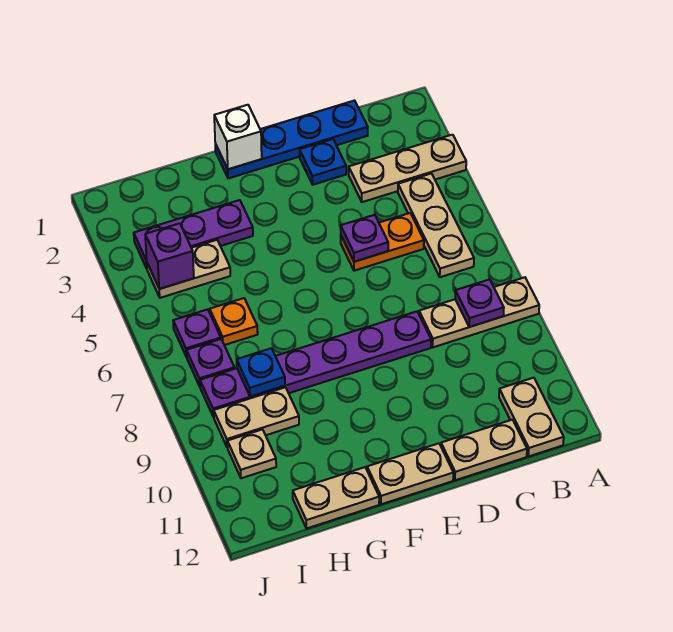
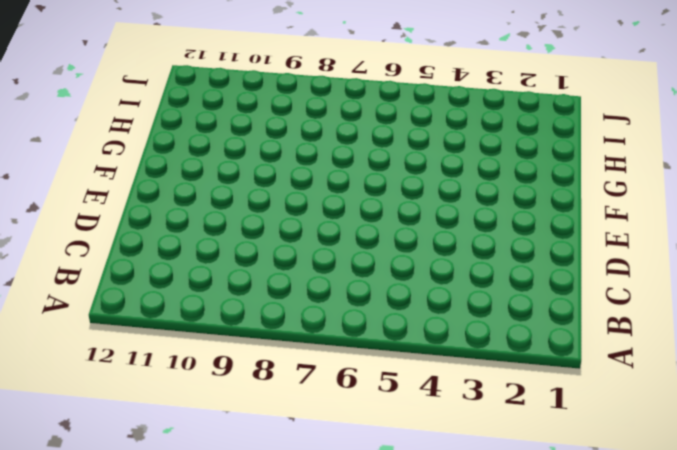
none -> tan 1x3 plate [349,135,466,202]
none -> tan 1x3 plate [419,277,539,347]
none -> tan 1x3 plate [398,174,474,277]

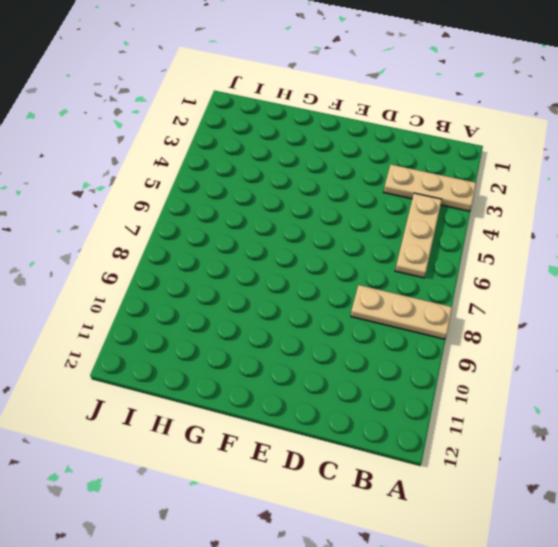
none -> tan 1x2 plate [499,378,564,457]
none -> blue 1x4 plate [215,101,368,178]
none -> orange 1x2 plate [341,213,424,271]

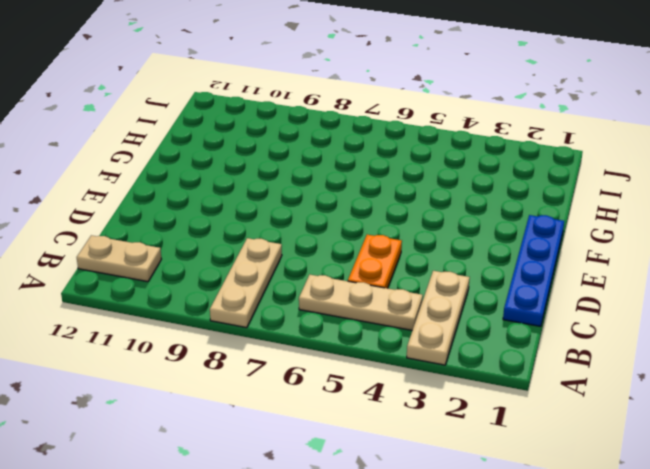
none -> tan 1x2 plate [441,420,527,480]
none -> blue 1x1 plate [300,139,346,185]
none -> purple 1x6 plate [200,311,431,417]

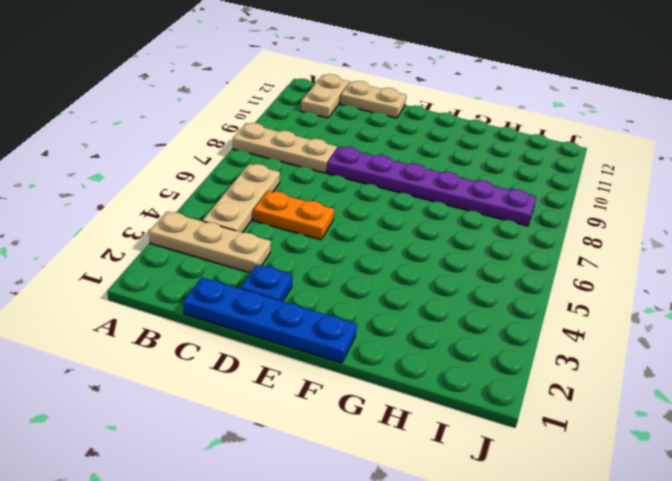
none -> tan 1x2 plate [367,443,453,504]
none -> purple 1x3 plate [134,200,253,268]
none -> tan 1x2 plate [293,467,379,529]

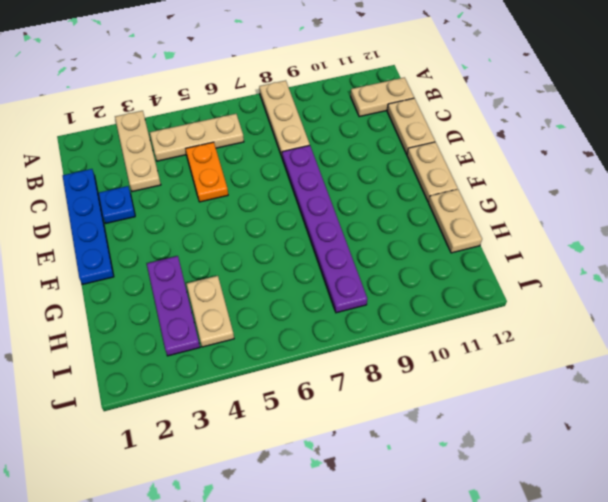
none -> orange 1x1 plate [210,298,258,345]
none -> tan 1x2 plate [214,387,299,448]
none -> purple 1x1 plate [173,309,221,357]

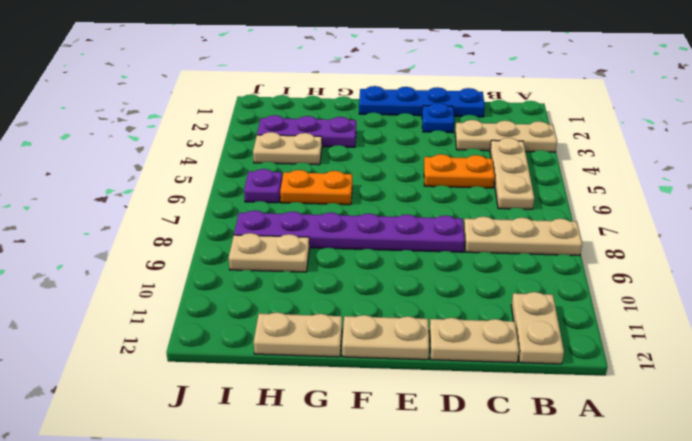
orange 1x2 plate [280,170,352,205] -> orange 1x1 plate [210,298,258,345]
none -> purple 1x1 plate [187,339,234,386]
none -> tan 1x1 plate [227,430,276,478]
none -> purple 1x1 plate [455,279,504,327]

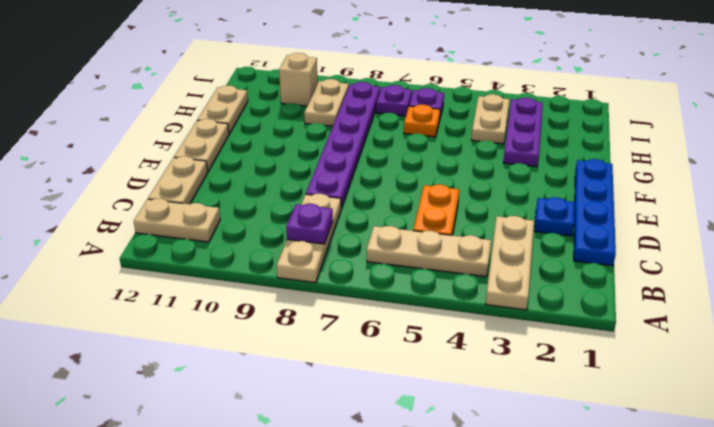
tan 1x1 brick [279,53,318,106] -> tan 1x1 plate [227,430,276,478]
none -> purple 1x1 plate [341,215,388,262]
none -> white 1x1 brick [214,105,262,169]
none -> blue 1x1 plate [237,348,285,397]

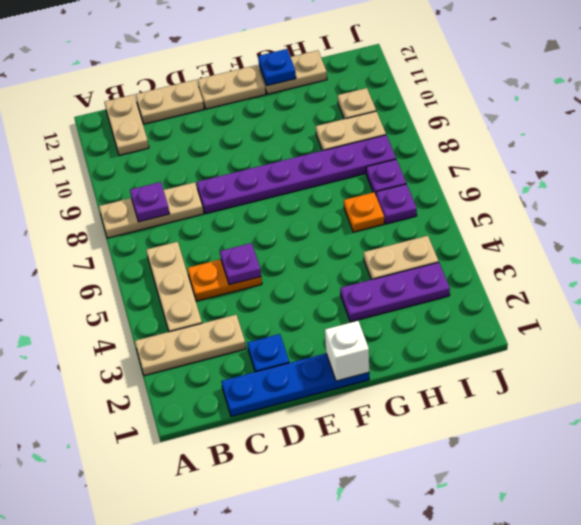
blue 1x1 plate [258,49,296,86] -> blue 1x1 plate moved to [237,348,285,397]
none -> purple 1x1 brick [145,223,194,289]

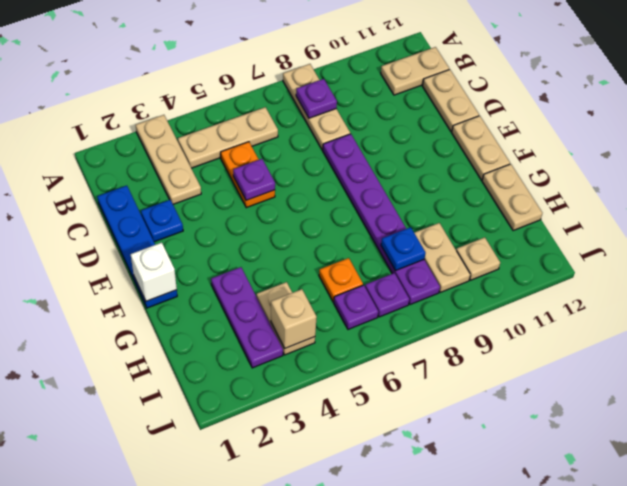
tan 1x1 brick [271,289,317,348] -> purple 1x1 brick [145,223,194,289]

